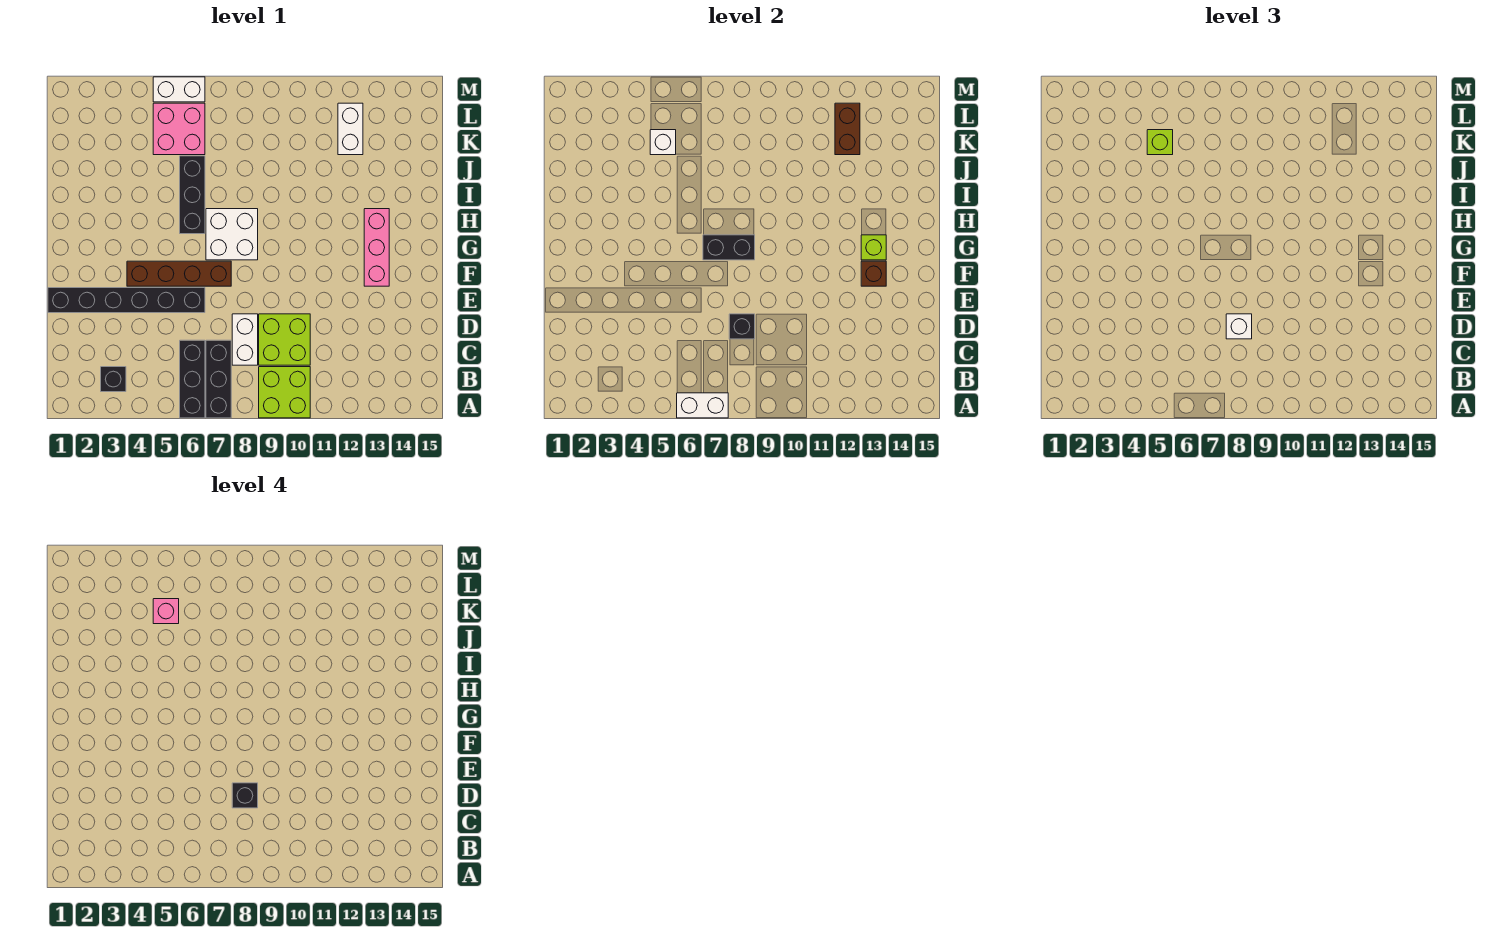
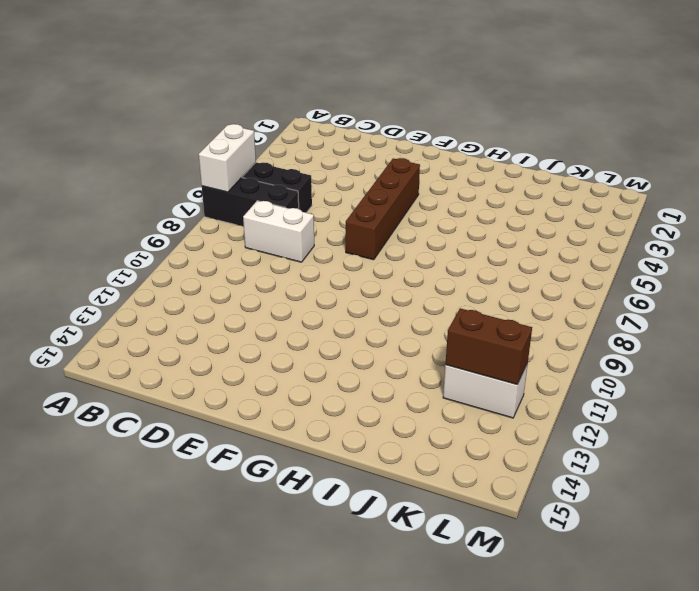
none -> lime 2x2 brick [259,367,310,418]
none -> black 1x1 brick [101,367,126,392]
none -> lime 2x2 brick [259,314,310,365]

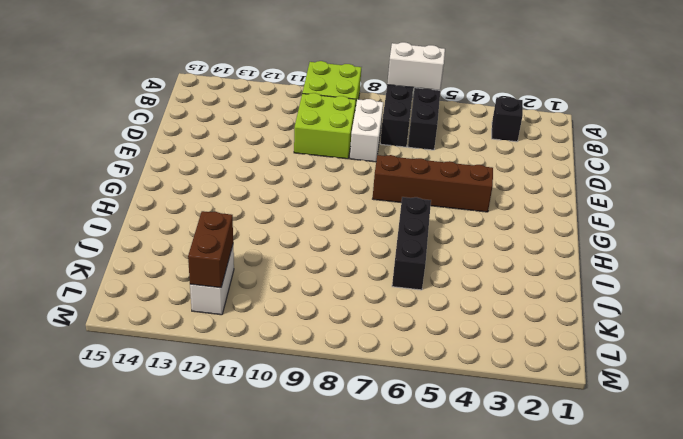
none -> black 1x6 brick [48,288,205,313]
none -> pink 1x3 brick [364,209,389,286]
none -> white 2x2 brick [206,209,258,260]

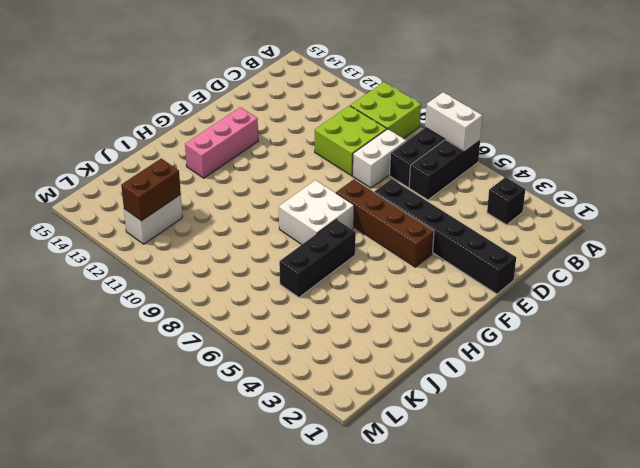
none -> pink 2x2 brick [153,103,205,155]
none -> white 1x2 brick [153,77,205,102]
none -> black 1x1 brick [729,314,755,339]

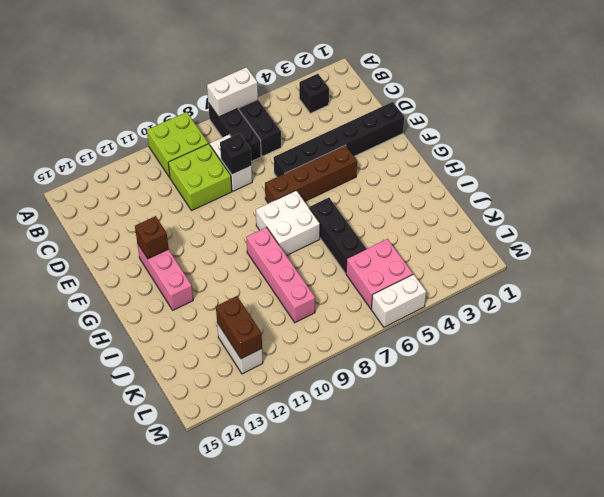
pink 1x4 brick [246,227,315,323] -> none
none -> black 1x2 brick [703,235,755,260]
none -> lime 1x1 brick [861,235,886,260]
none -> white 1x1 brick [650,130,676,155]

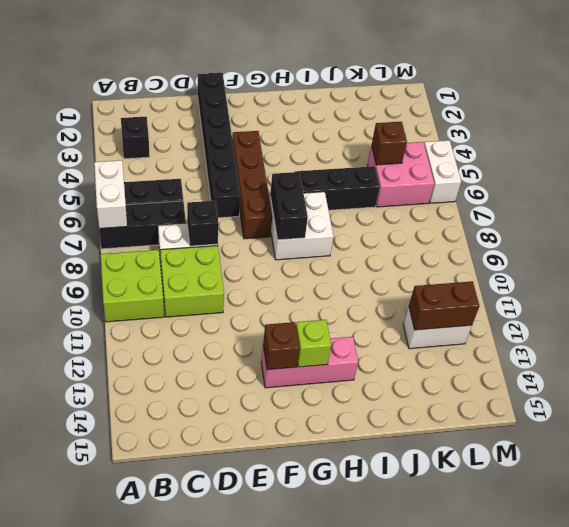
brown 1x1 brick [372,122,407,165] -> white 1x1 brick [650,130,676,155]
none -> white 1x1 brick [1226,314,1252,339]
none -> lime 1x1 brick [1147,130,1173,155]
none -> black 1x1 brick [232,783,258,808]

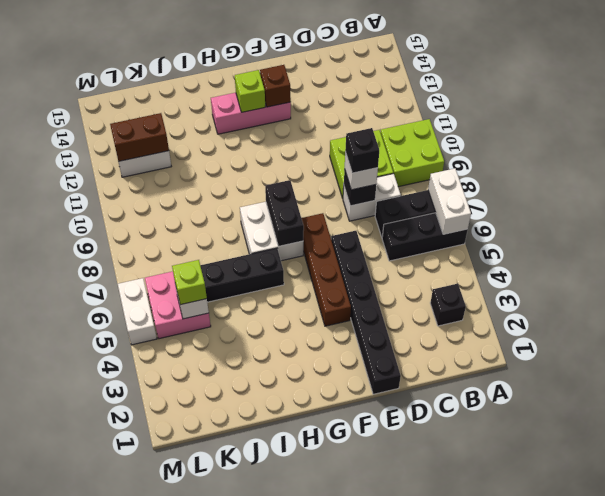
none -> pink 1x1 brick [153,599,179,624]

